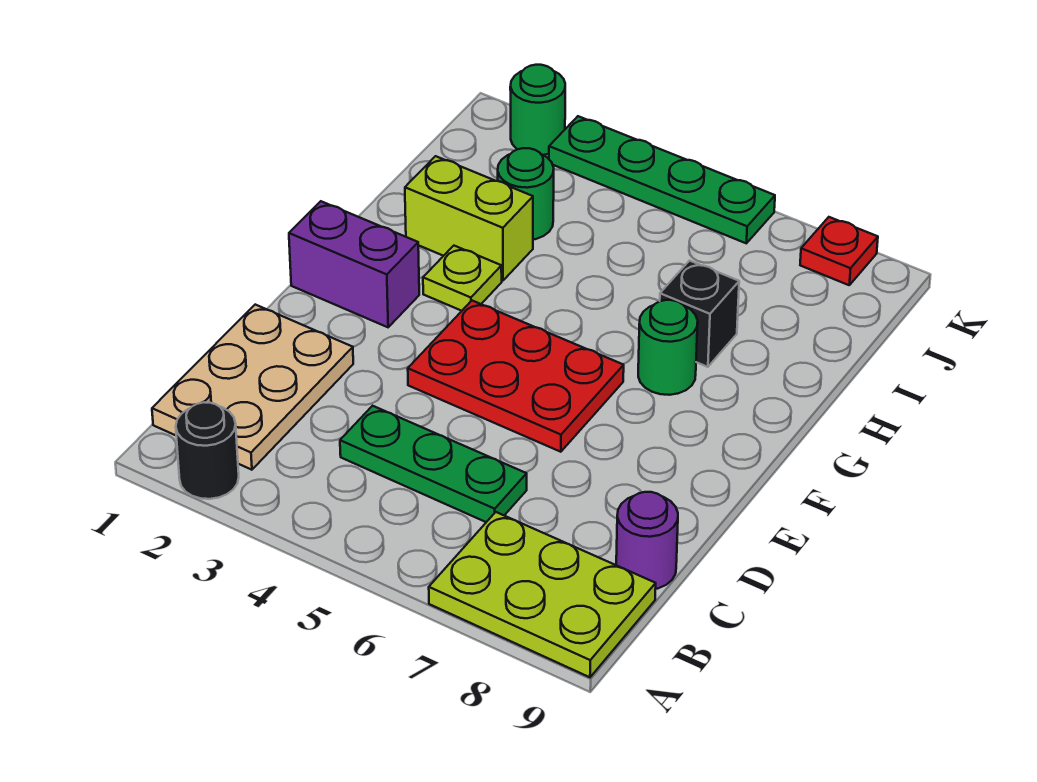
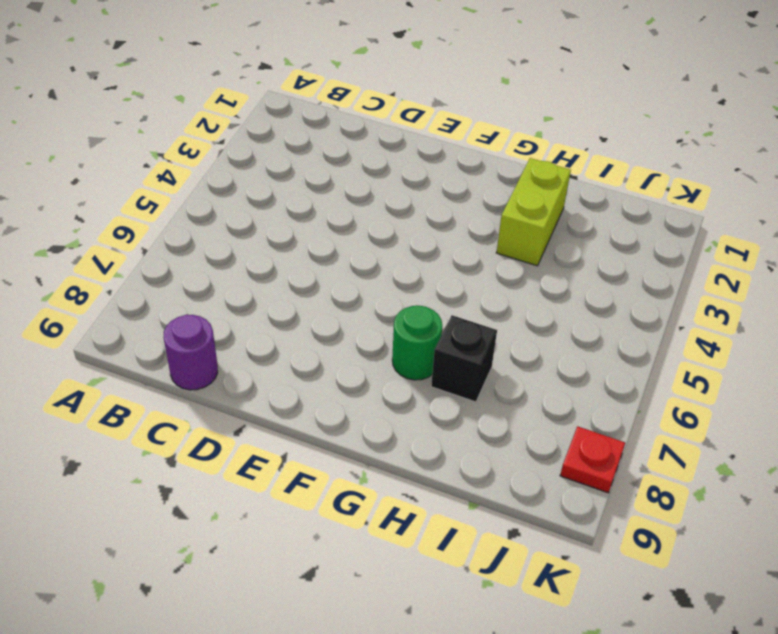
none -> black 1x1 round brick [176,402,239,499]
none -> lime 2x3 plate [429,512,656,677]
none -> tan 2x3 plate [152,305,353,470]

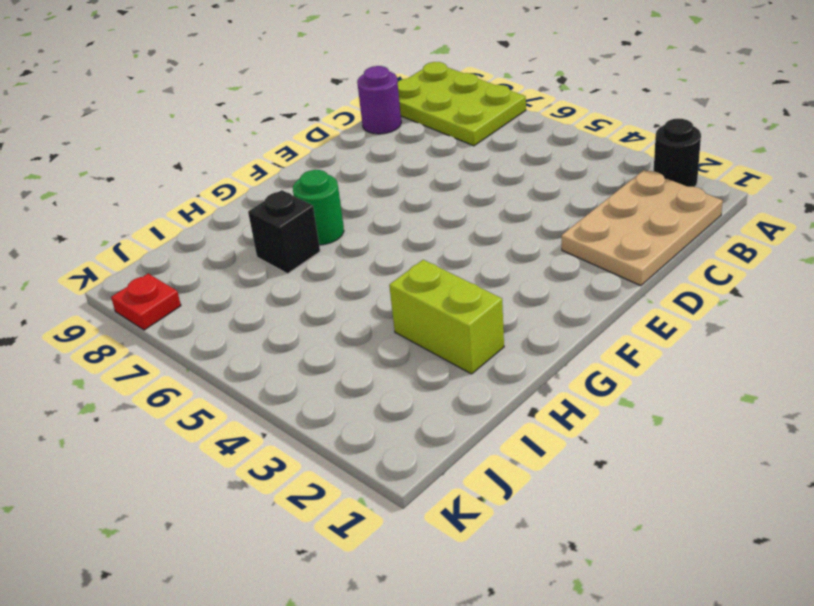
none -> green 1x3 plate [340,406,527,522]
none -> red 2x3 plate [408,301,624,452]
none -> purple 1x2 brick [289,201,419,327]

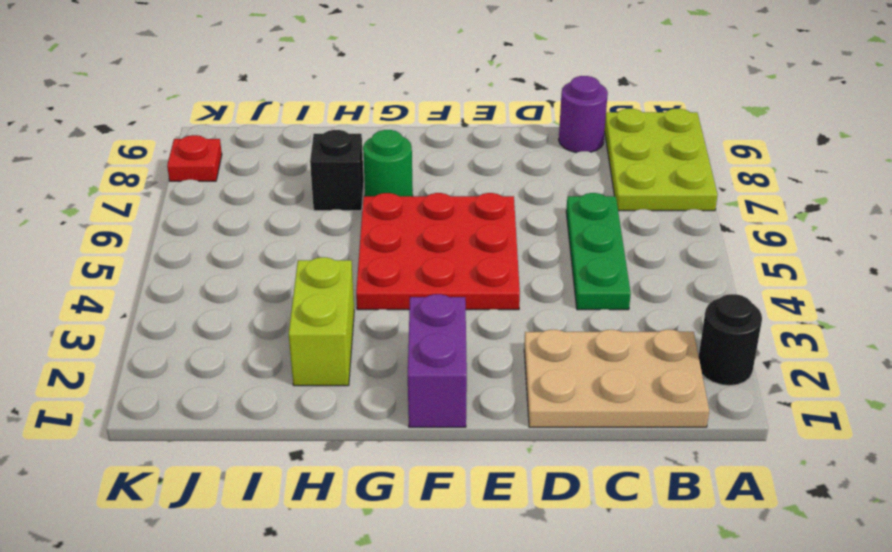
red 3x3 plate [356,193,520,310] -> red 2x3 plate [408,301,624,452]
none -> lime 1x1 plate [423,246,502,311]
none -> green 1x1 round brick [498,148,554,240]
none -> green 1x1 round brick [510,65,565,155]

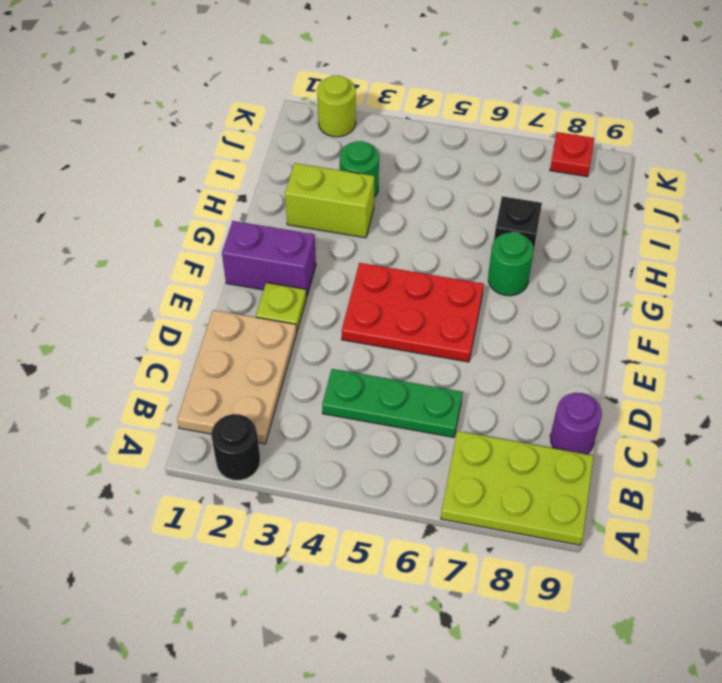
lime 1x1 plate [256,283,306,332] -> lime 1x1 plate moved to [423,246,502,311]
lime 1x1 round brick [317,75,356,137] -> green 1x1 round brick [510,65,565,155]
none -> green 1x4 plate [549,116,775,243]

